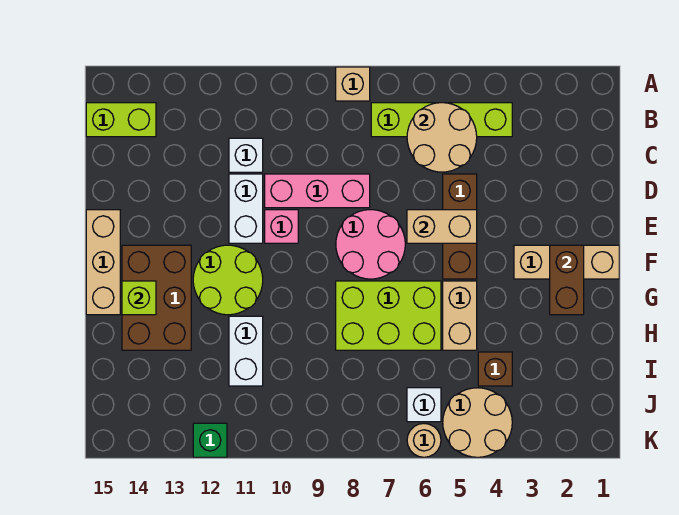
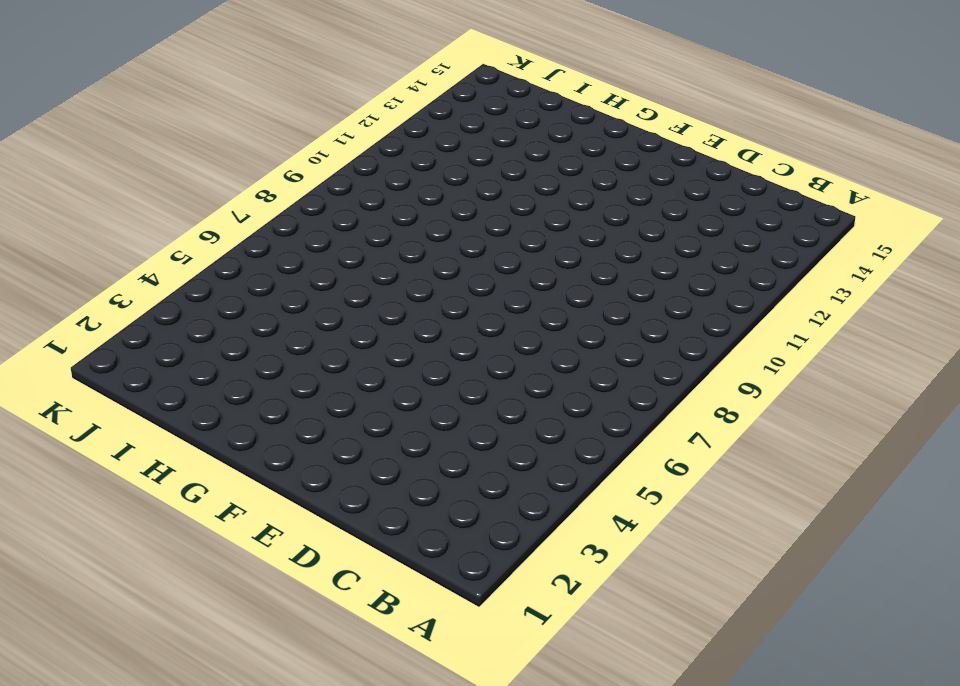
none -> tan 1x1 brick [336,67,370,101]
none -> lime 1x4 brick [371,103,512,137]
none -> lime 1x2 brick [86,103,156,137]

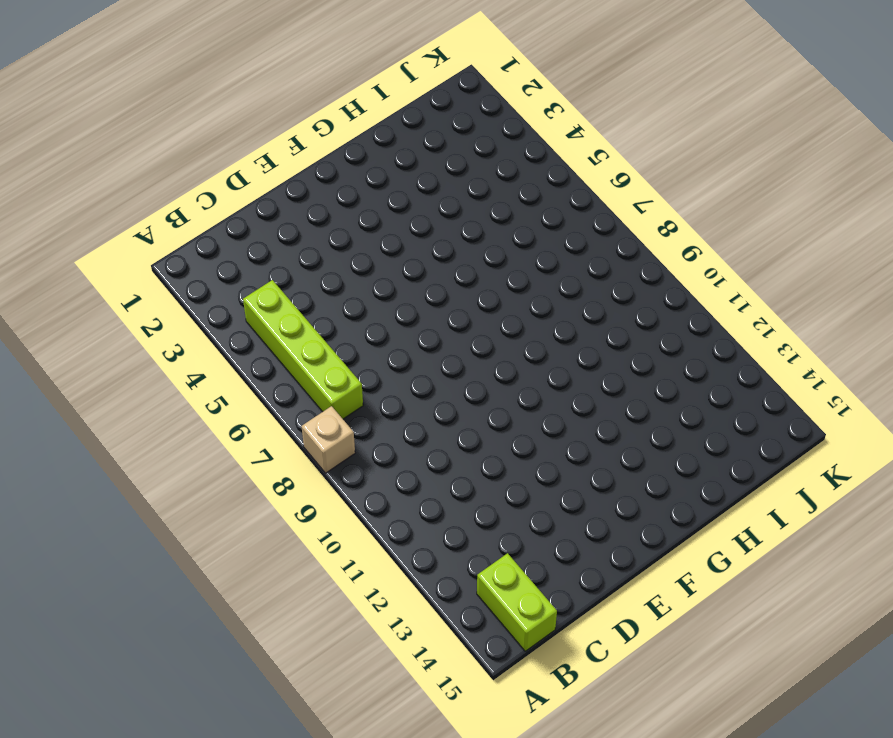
none -> white 1x1 brick [229,138,263,172]
none -> brown 1x3 brick [443,174,477,279]
none -> pink 1x3 brick [265,174,370,208]

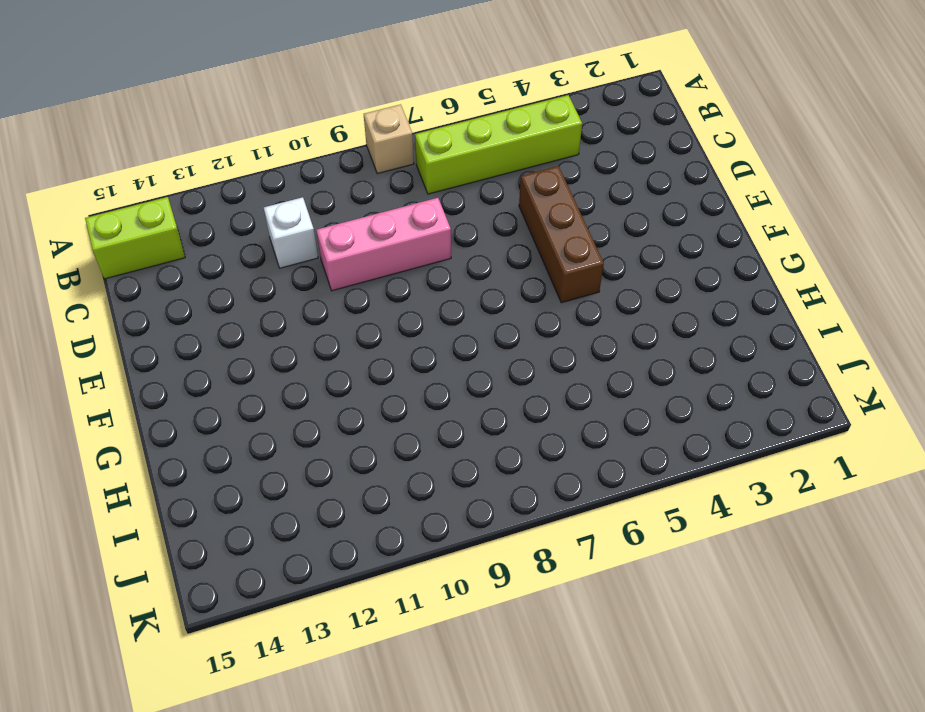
none -> white 1x2 brick [229,174,263,243]
none -> pink 2x2 round brick [336,210,405,279]
none -> pink 1x1 brick [265,210,298,243]

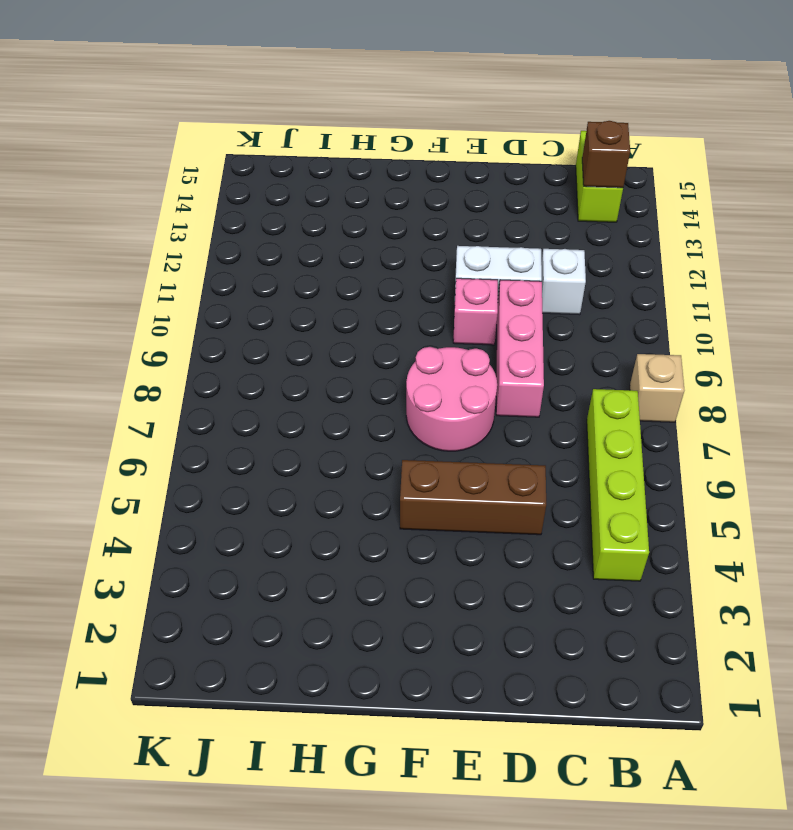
brown 1x1 brick [582,121,630,188] -> brown 1x1 brick moved to [478,352,512,386]
none -> tan 1x3 brick [86,210,120,315]
none -> tan 1x3 brick [514,245,619,279]
none -> lime 2x2 round brick [193,245,263,315]

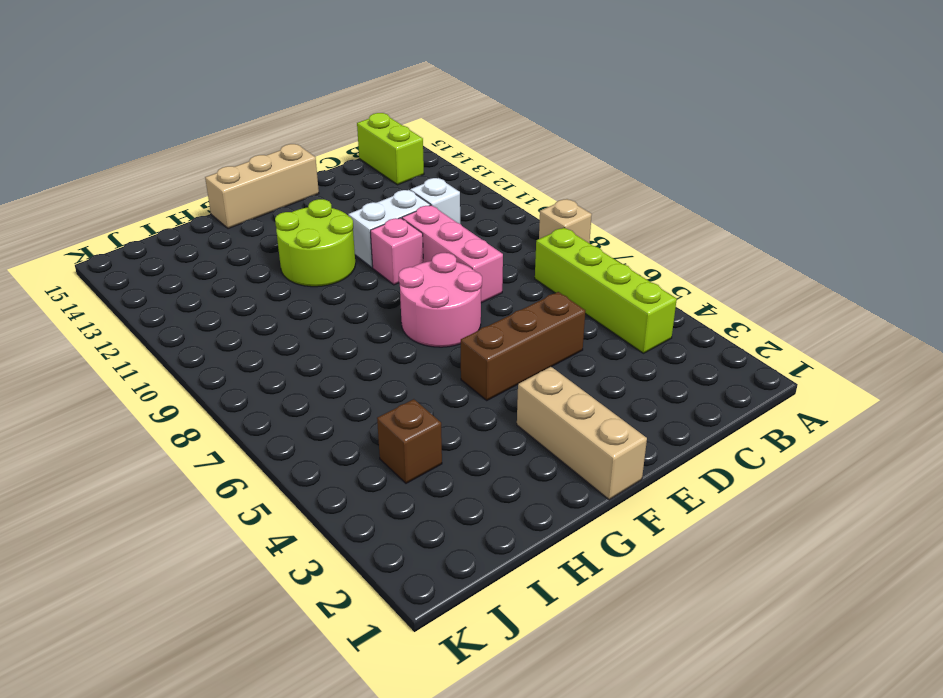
none -> brown 2x3 brick [122,245,191,350]
none -> tan 1x2 brick [443,281,477,350]
none -> lime 2x3 brick [336,281,441,350]

